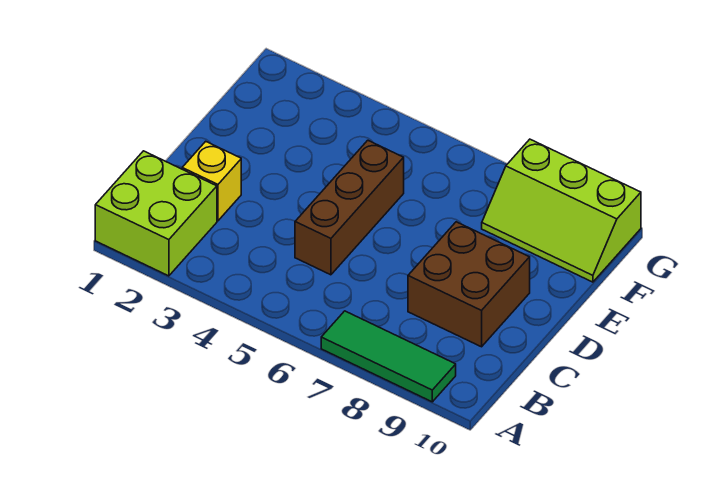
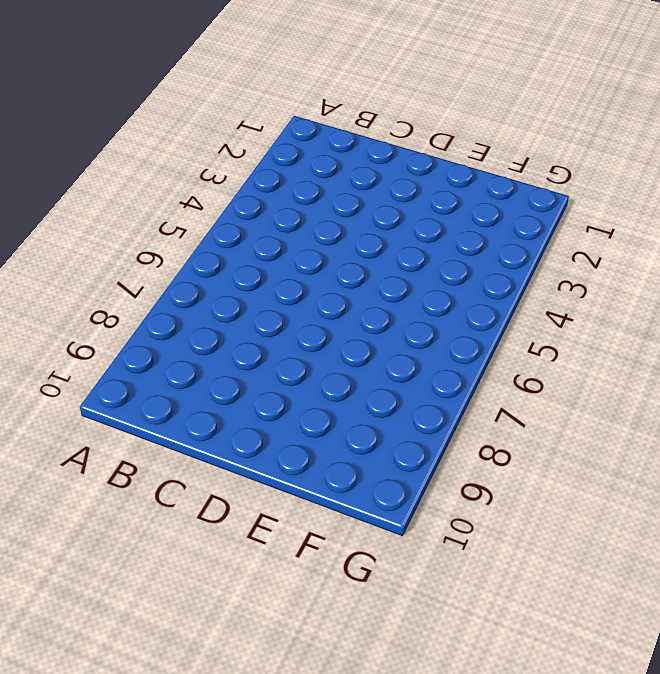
none -> lime 2x2 brick [95,151,217,276]
none -> green 1x3 tile [321,311,456,402]

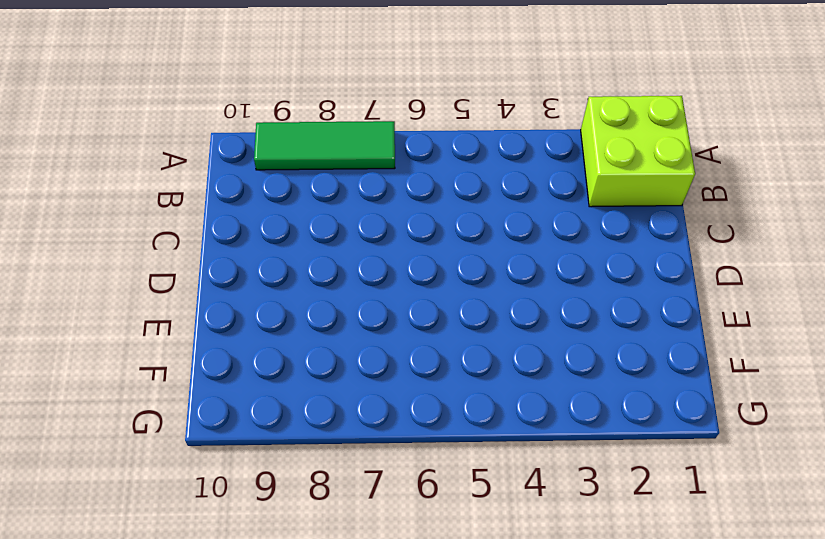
none -> yellow 1x1 brick [182,141,241,221]
none -> brown 1x3 brick [295,140,404,275]

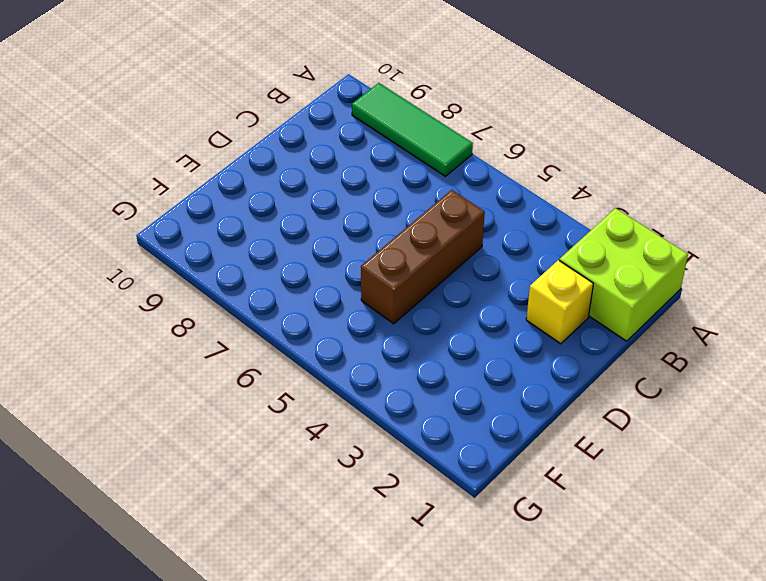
none -> brown 2x2 brick [408,222,530,347]
none -> lime 2x3 slope [482,139,641,282]

